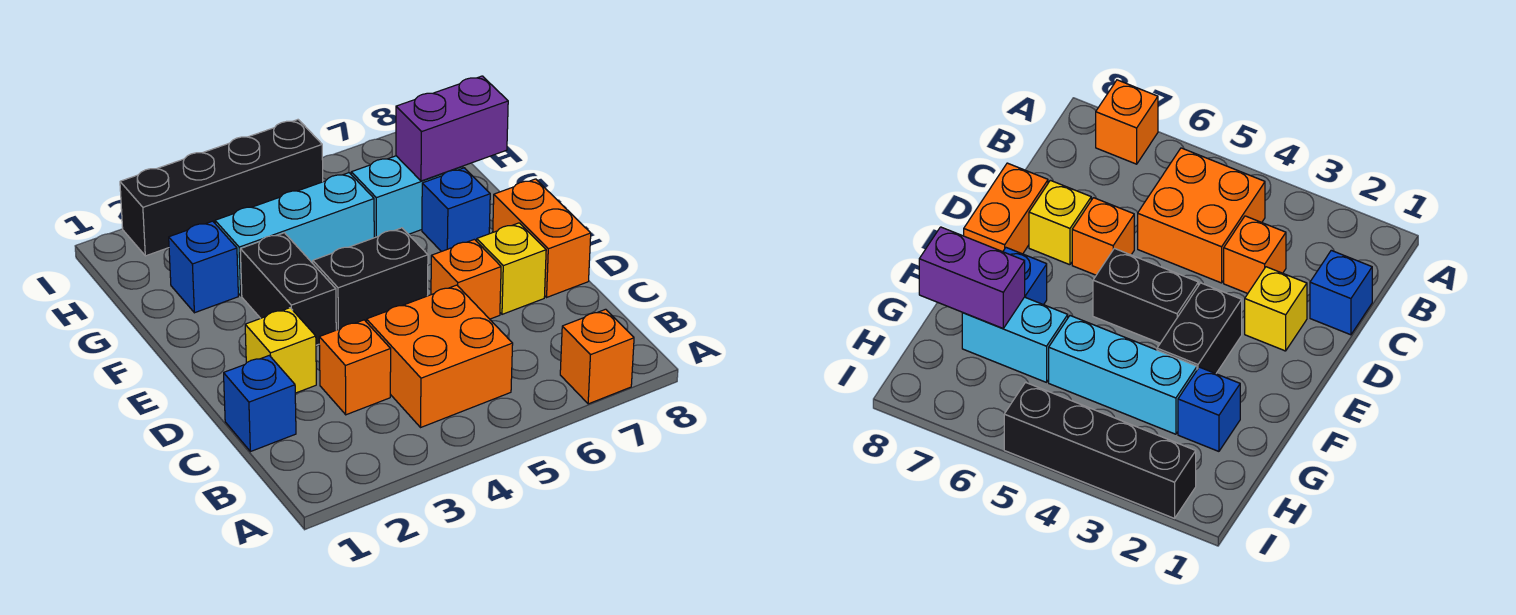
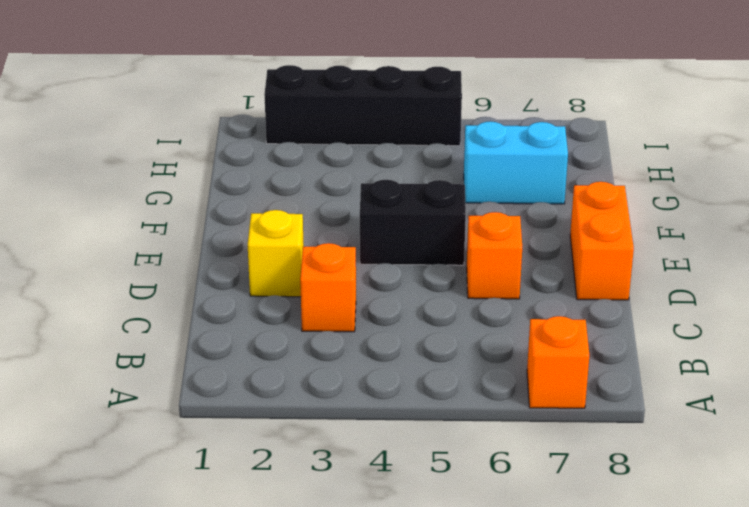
none -> orange 2x2 brick [367,285,513,427]
none -> blue 1x1 brick [224,355,296,452]
none -> yellow 1x1 brick [477,223,546,314]

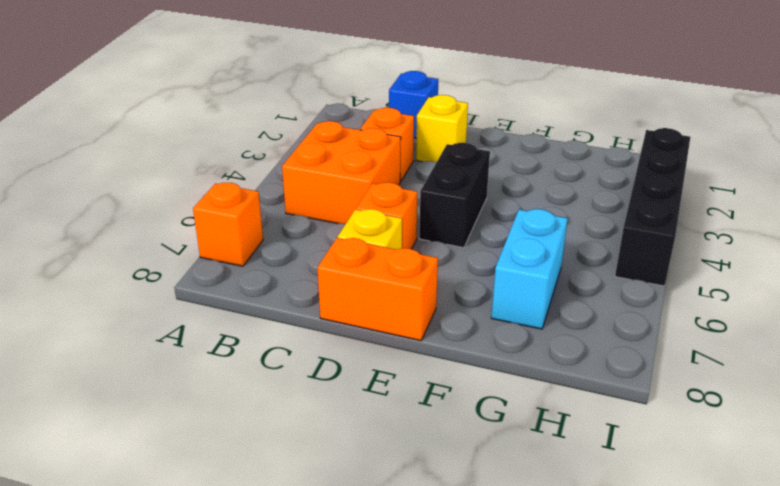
none -> black 1x2 brick [240,233,336,345]
none -> blue 1x1 brick [422,168,490,252]
none -> blue 1x1 brick [169,221,238,313]

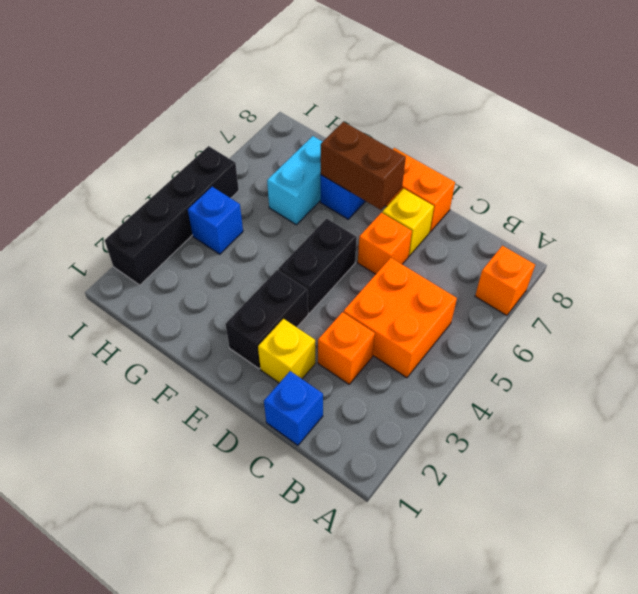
black 1x2 brick [225,270,308,369] -> black 1x2 brick turned to [240,233,336,345]
brown 1x2 brick [321,122,406,210] -> none
blue 1x1 brick [188,187,243,254] -> blue 1x1 brick moved to [169,221,238,313]
none -> cyan 1x3 brick [215,173,374,296]
none -> purple 1x2 brick [396,76,508,181]

